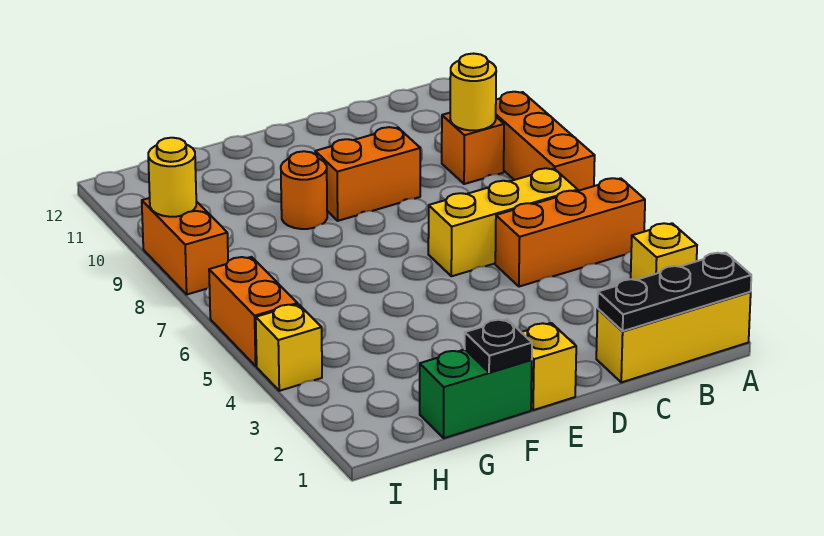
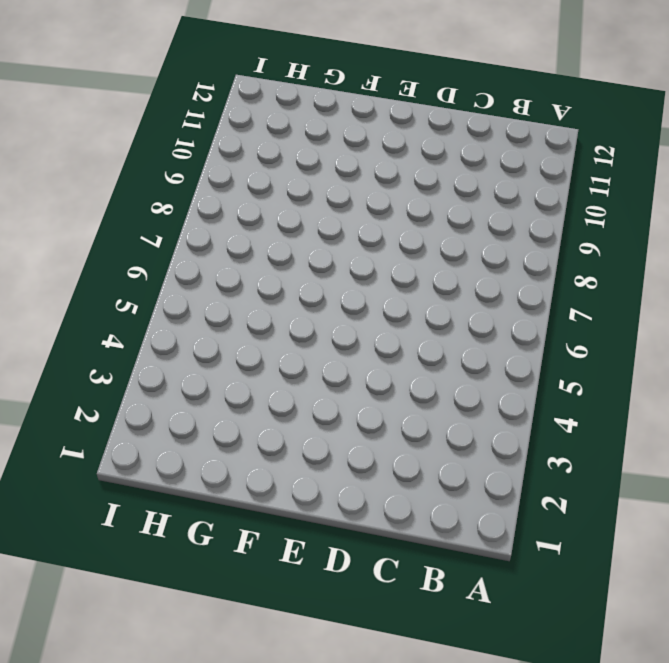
none -> yellow 1x3 brick [596,292,751,382]
none -> yellow 1x1 brick [631,223,697,280]
none -> orange 1x3 brick [495,178,645,287]

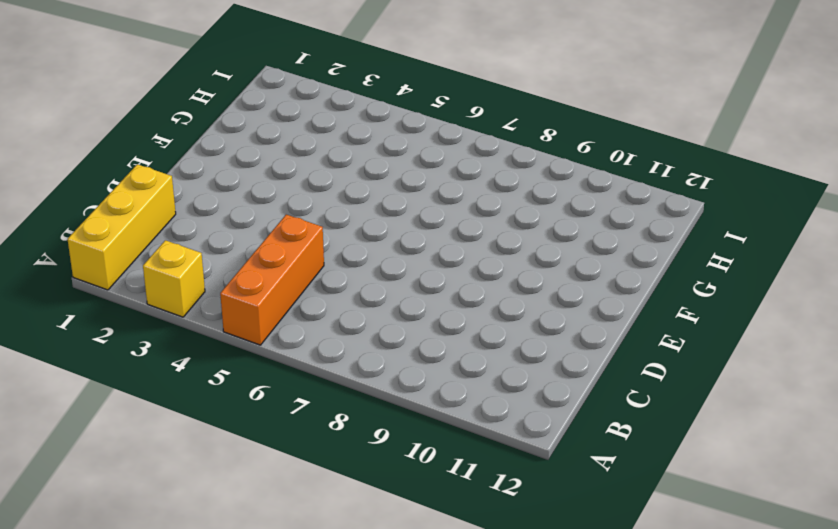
none -> orange 1x3 brick [496,92,595,191]
none -> yellow 1x3 brick [428,168,578,276]
none -> orange 1x1 brick [442,113,504,184]

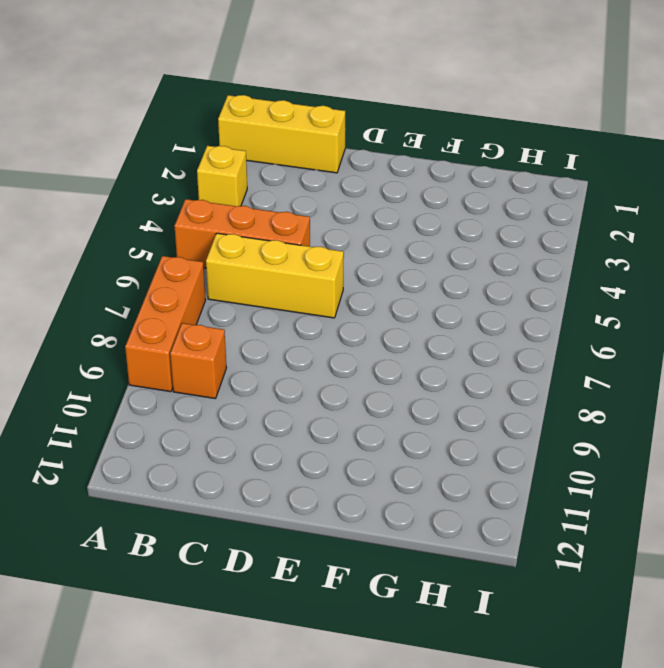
none -> orange 1x2 brick [315,127,420,221]
none -> yellow 1x1 brick [521,323,576,410]
none -> green 1x2 brick [420,350,532,438]

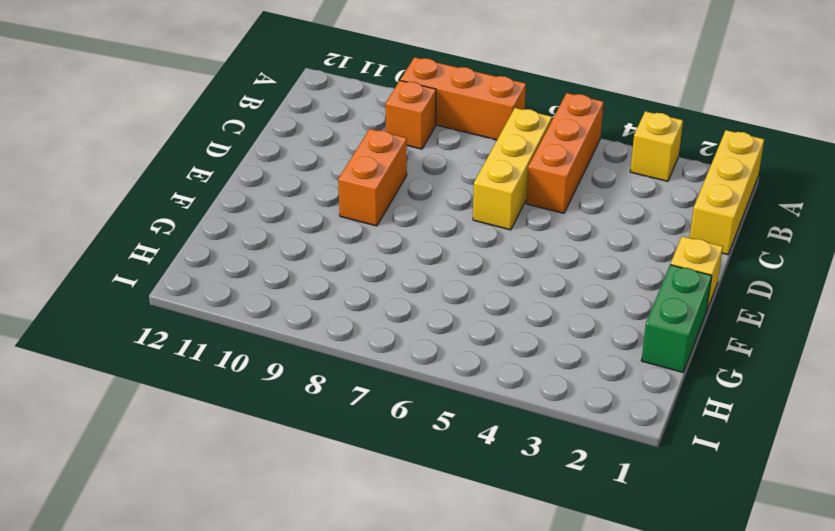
none -> orange 1x1 round brick [281,151,327,229]
none -> yellow 1x1 brick [256,304,322,391]
none -> orange 1x2 brick [209,257,298,366]

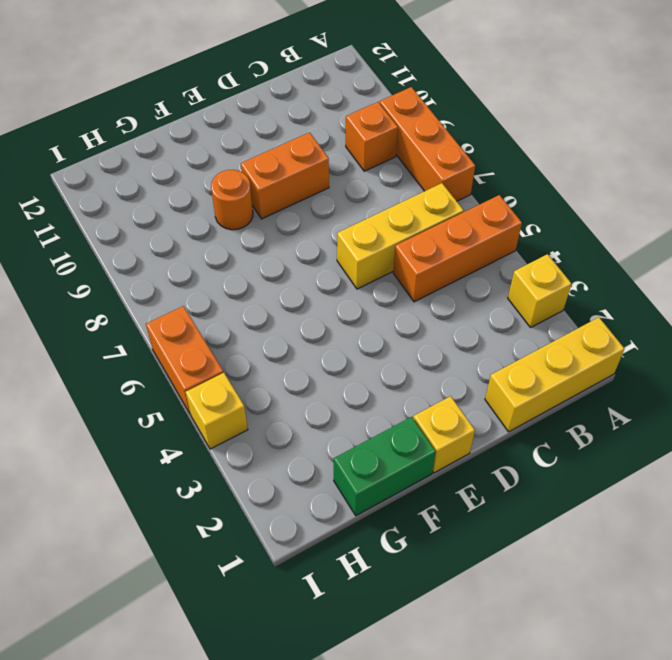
none -> orange 1x2 brick [142,198,228,294]
none -> black 1x3 plate [598,253,751,331]
none -> yellow 1x1 round brick [450,54,496,130]

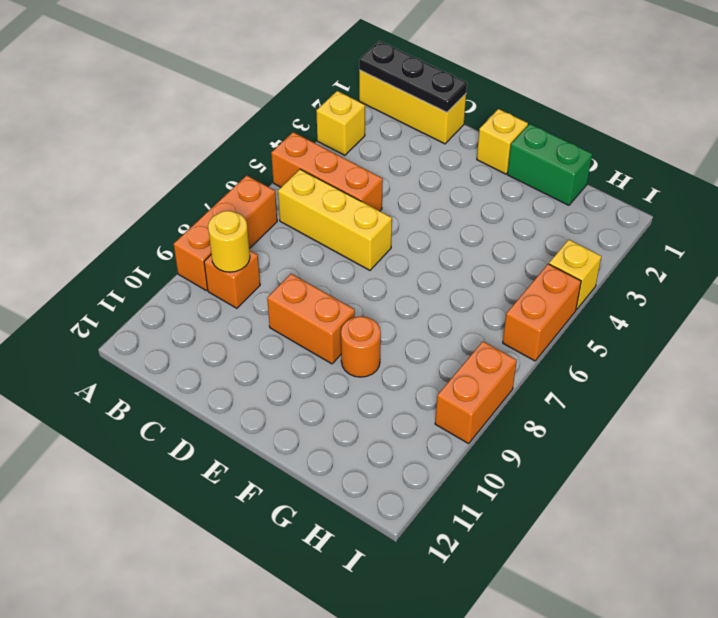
none -> black 1x1 plate [465,319,532,373]
none -> yellow 1x1 round brick [148,138,196,217]

